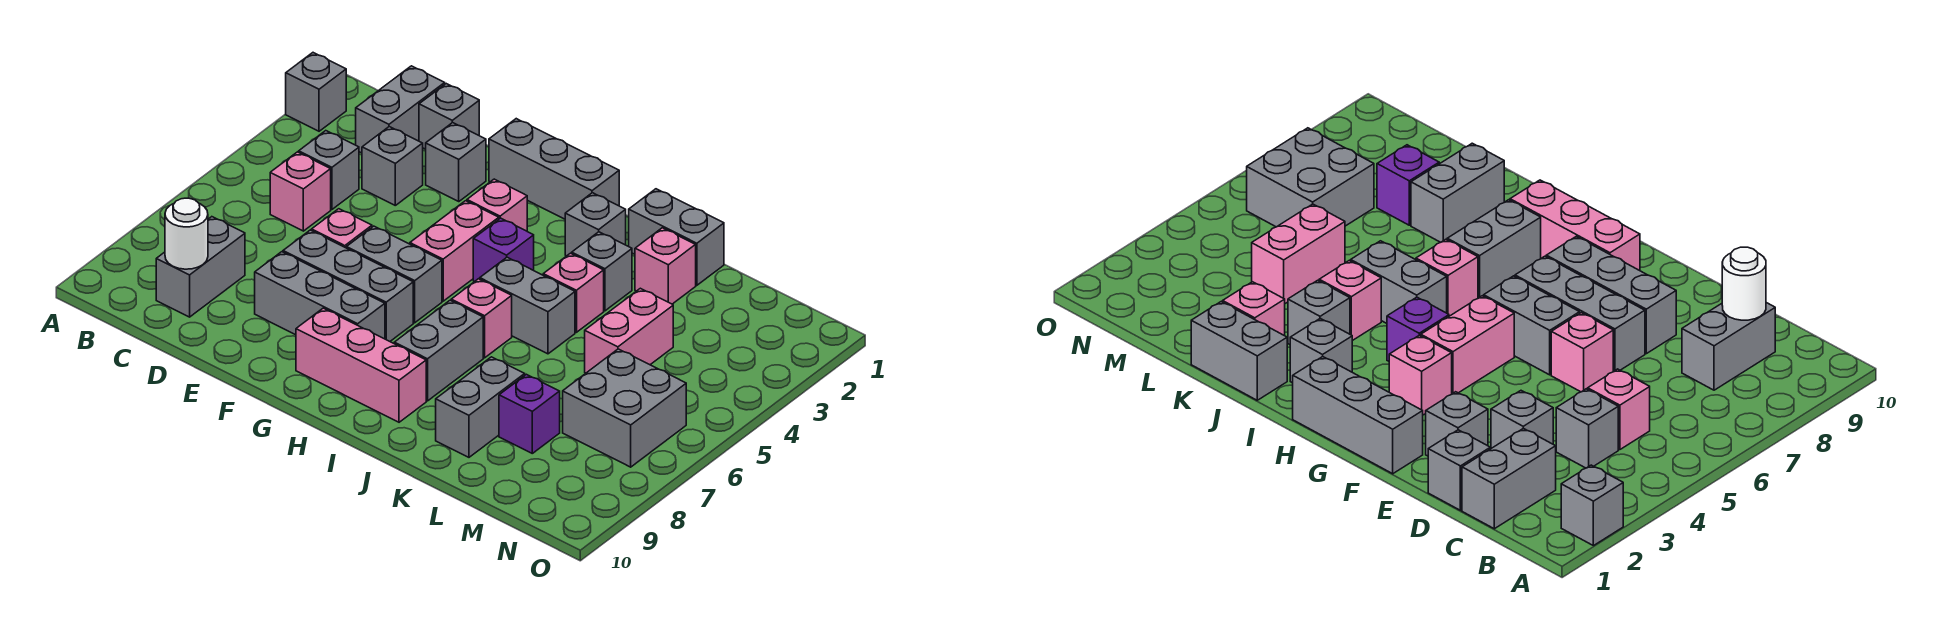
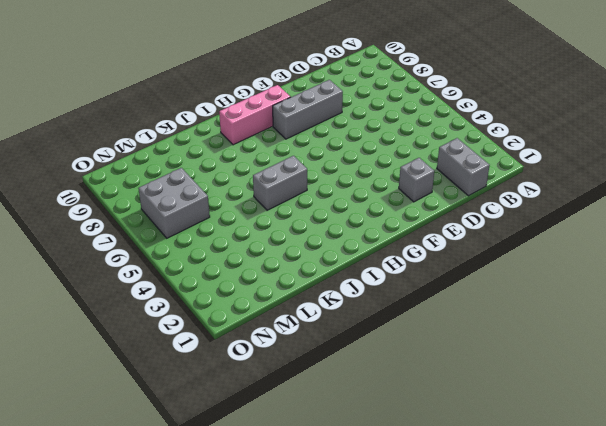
none -> grey 1x1 brick [286,53,346,131]
none -> grey 1x1 brick [299,131,359,210]
none -> pink 1x1 brick [270,152,331,231]
none -> grey 1x2 brick [156,217,245,317]

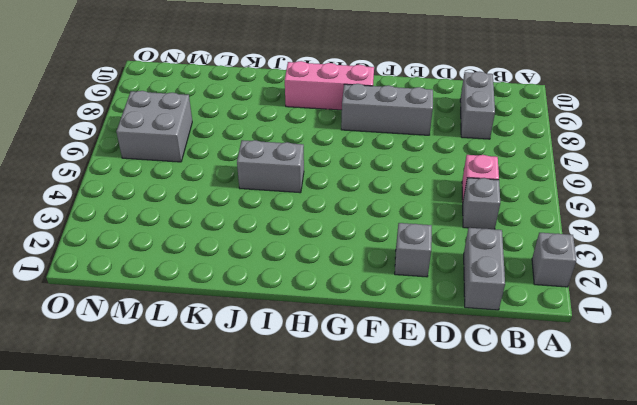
none -> grey 1x1 brick [419,84,479,149]
none -> grey 1x1 brick [362,127,423,205]
none -> pink 1x1 brick [312,209,372,248]
none -> grey 1x3 brick [283,230,413,341]

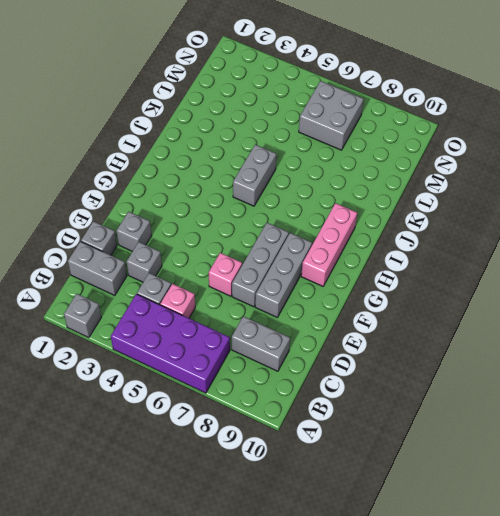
purple 2x4 brick [111,294,230,393] -> none
none -> grey 1x3 brick [489,119,619,219]
none -> grey 1x2 brick [347,226,442,323]
none -> pink 1x1 brick [467,179,527,231]
none -> pink 1x2 brick [410,201,499,301]

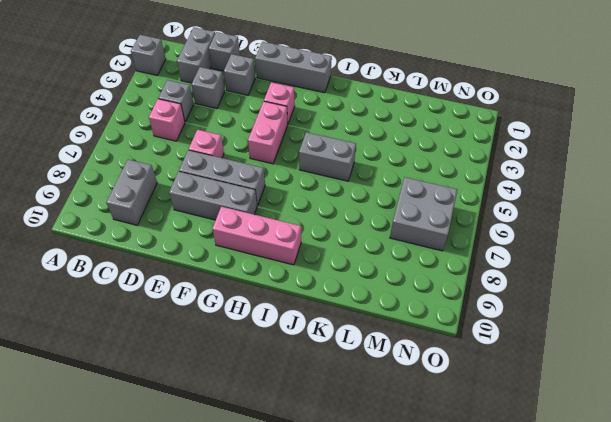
none -> grey 1x2 brick [347,226,442,323]
none -> purple 1x1 brick [473,218,534,281]
none -> grey 1x1 brick [565,193,626,256]
none -> pink 1x1 brick [451,279,512,358]

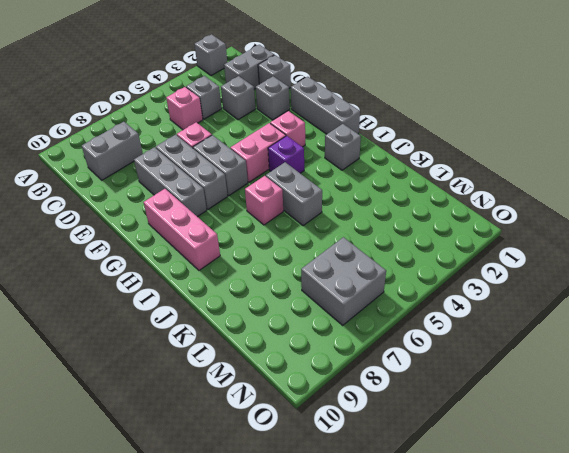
none -> grey 1x2 brick [394,300,483,401]
none -> grey 1x2 brick [629,189,724,285]
none -> grey 1x1 brick [572,232,632,311]
none -> pink 1x1 brick [543,253,604,332]

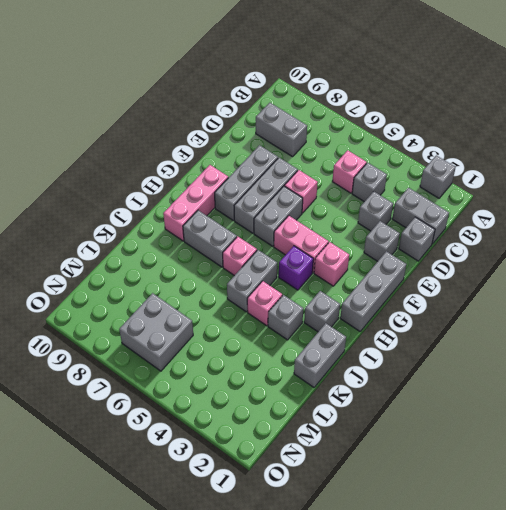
none -> pink 1x1 brick [635,228,696,304]
none -> grey 1x2 brick [436,357,525,457]
none -> pink 1x2 brick [585,288,673,373]
none -> purple 1x1 brick [499,374,560,453]

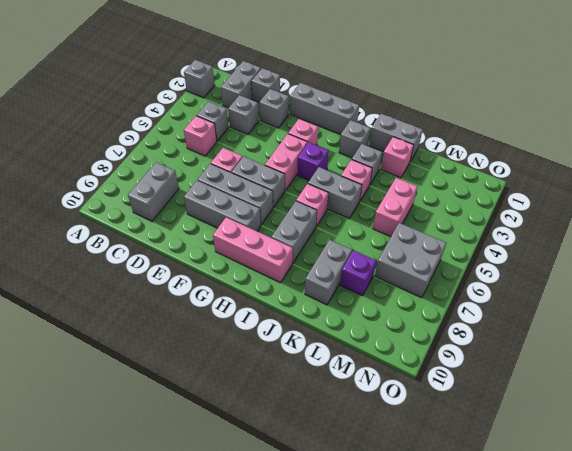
none -> white 1x1 round brick [165,198,208,269]

